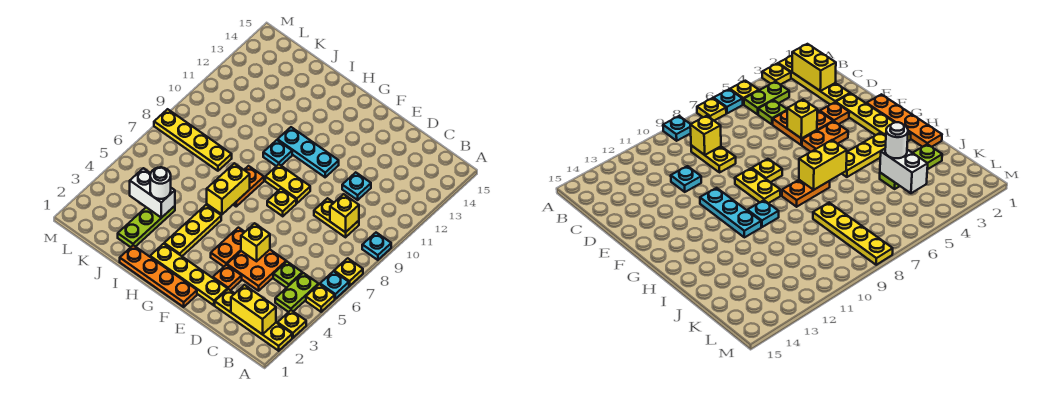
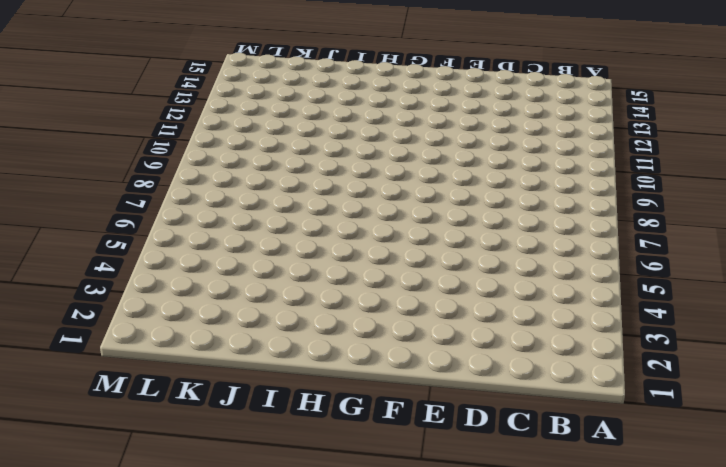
none -> yellow 1x4 plate [215,289,292,351]
none -> yellow 1x1 plate [278,310,306,338]
none -> yellow 1x1 plate [306,284,335,312]

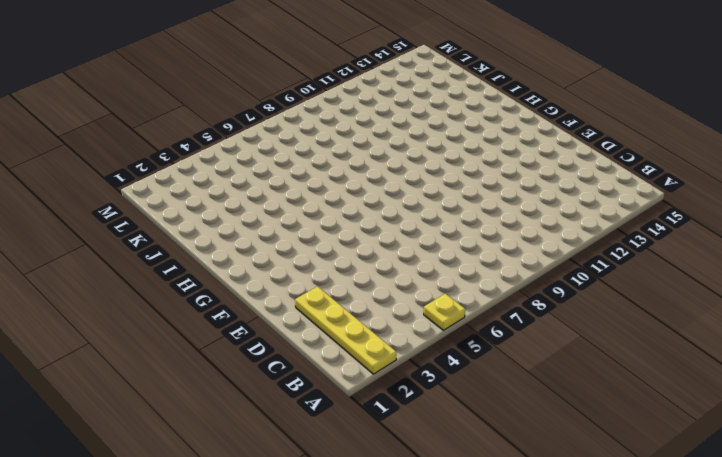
none -> yellow 1x1 plate [278,310,306,338]
none -> cyan 1x1 plate [320,271,349,299]
none -> yellow 1x1 plate [334,258,363,286]

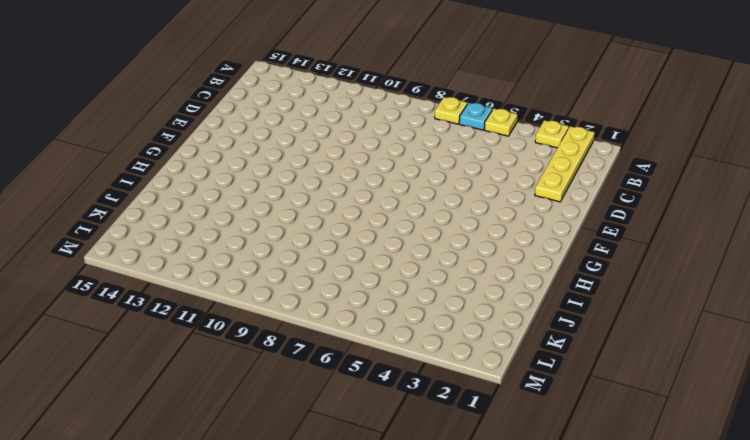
none -> cyan 1x1 plate [362,233,391,260]
none -> lime 1x2 plate [275,273,319,312]
none -> lime 1x1 plate [273,262,302,288]

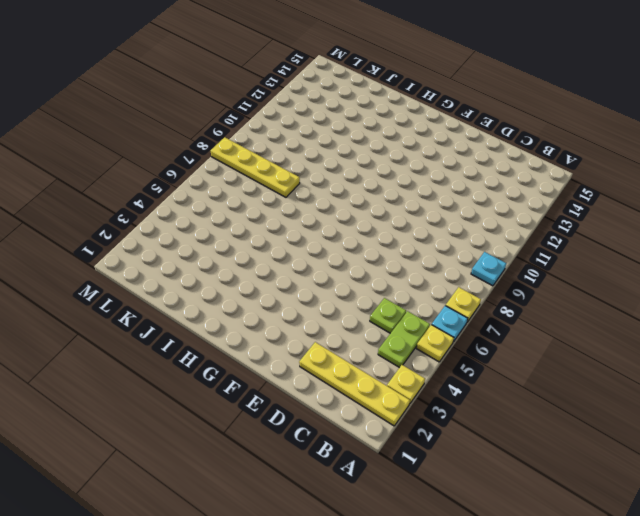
none -> yellow 1x2 plate [314,198,359,237]
none -> orange 2x2 plate [227,250,286,291]
none -> cyan 1x1 plate [342,172,371,200]

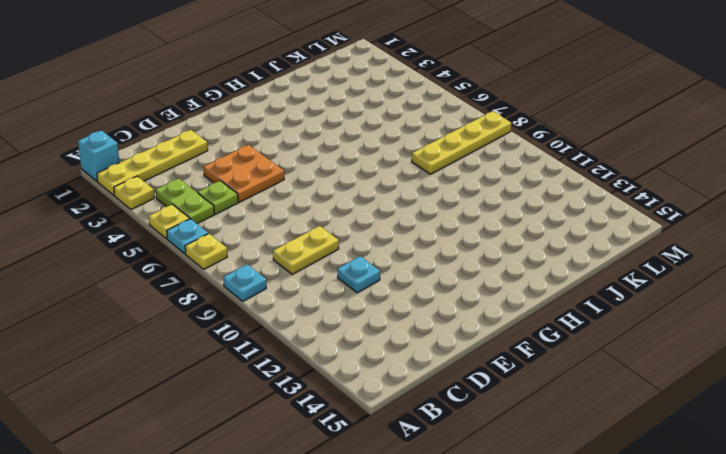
cyan 1x1 brick [78,130,119,181] -> none
none -> yellow 1x4 plate [150,244,228,305]
none -> orange 1x1 plate [213,265,242,290]
none -> orange 1x4 plate [120,245,197,307]

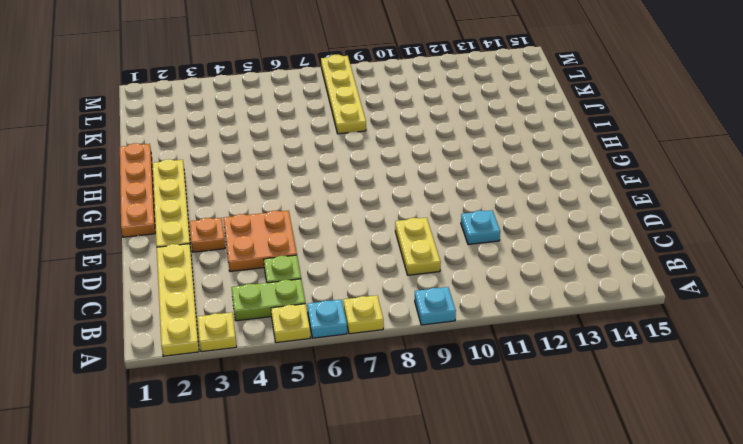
none -> orange 1x2 plate [211,228,244,267]
none -> yellow 1x1 plate [267,189,296,216]
none -> yellow 1x2 plate [265,164,310,203]

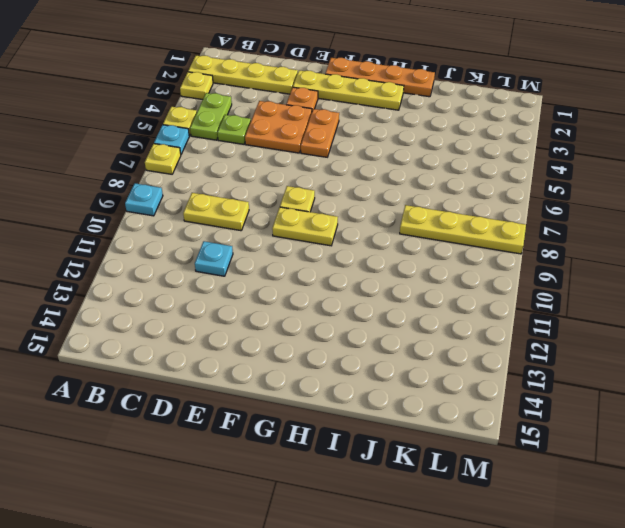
none -> cyan 1x3 plate [278,127,339,177]
none -> yellow 1x3 plate [164,205,221,256]
none -> orange 1x2 plate [233,166,264,206]

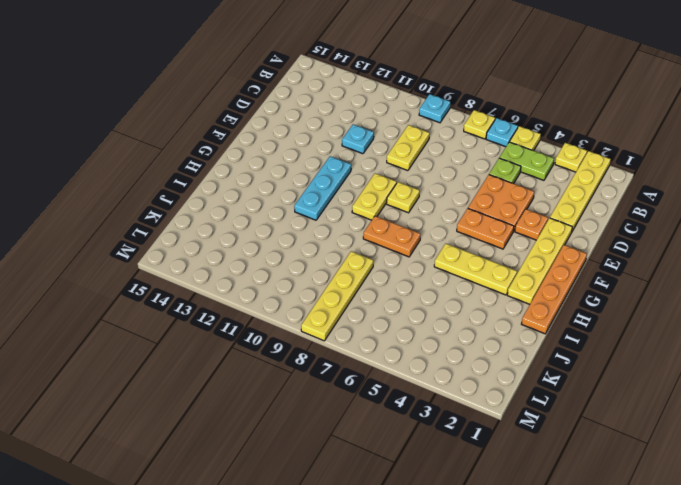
none -> cyan 1x1 plate [263,140,292,166]
none -> lime 1x3 plate [118,206,175,247]
none -> yellow 1x2 brick [231,285,276,334]

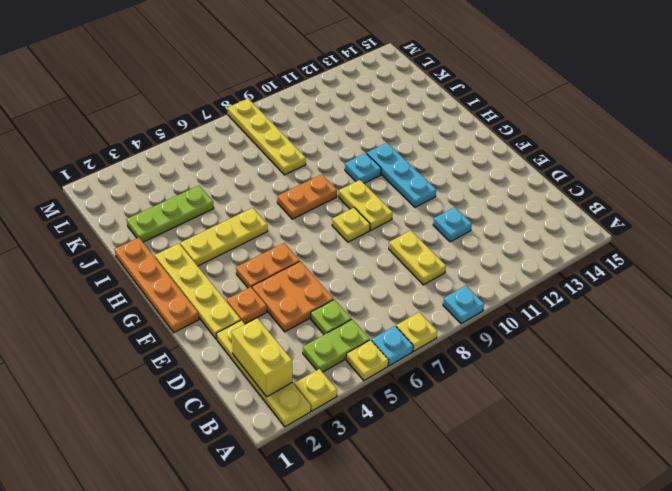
none -> yellow 1x1 brick [330,194,359,232]
none -> yellow 1x1 brick [241,223,270,261]
none -> yellow 1x2 brick [207,163,250,214]

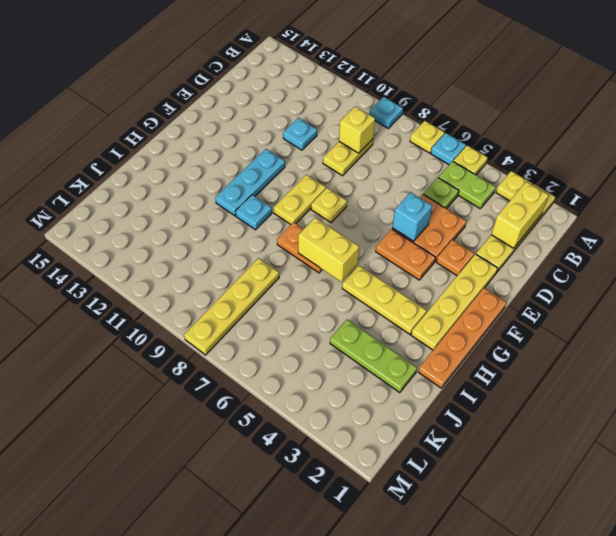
cyan 1x1 brick [392,192,432,241] -> yellow 1x1 brick [241,223,270,261]
none -> white 1x2 brick [130,168,175,218]
none -> white 1x1 round brick [150,167,171,199]

